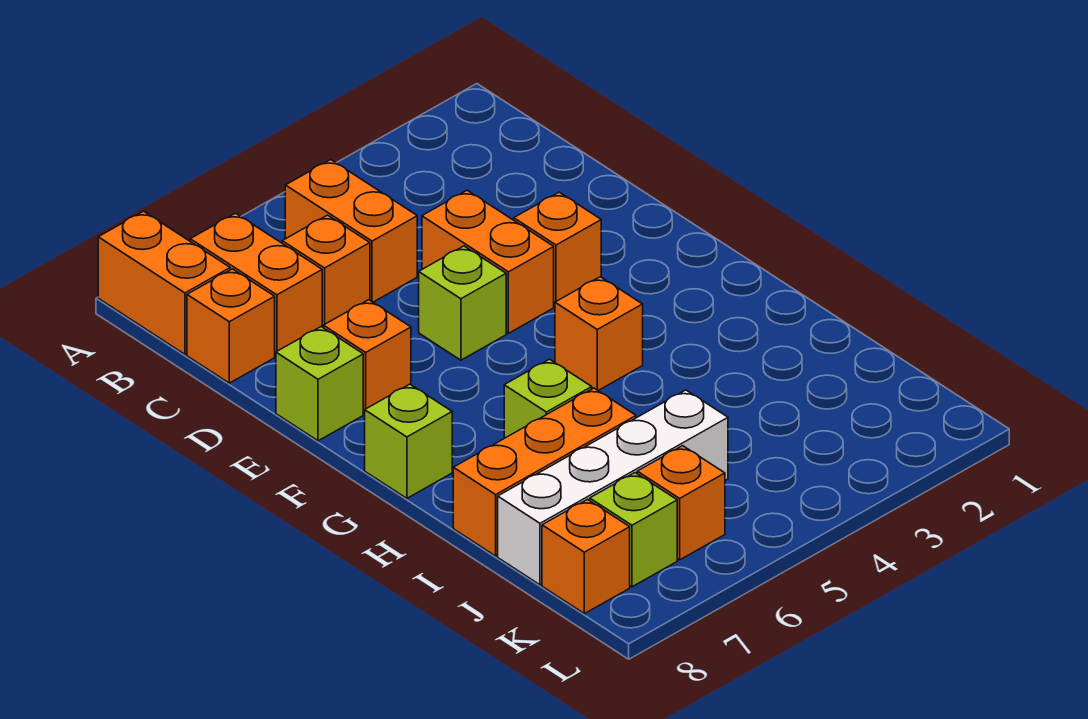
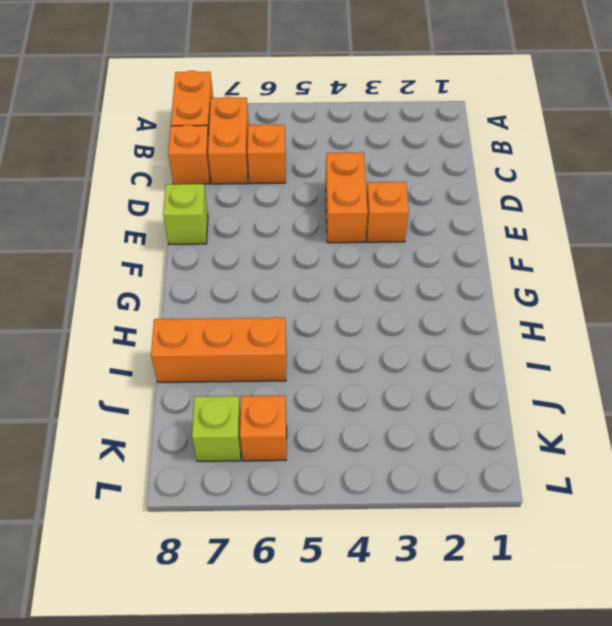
none -> orange 1x2 brick [285,160,417,302]
none -> lime 1x1 brick [419,246,506,360]
none -> orange 1x1 brick [323,300,411,413]

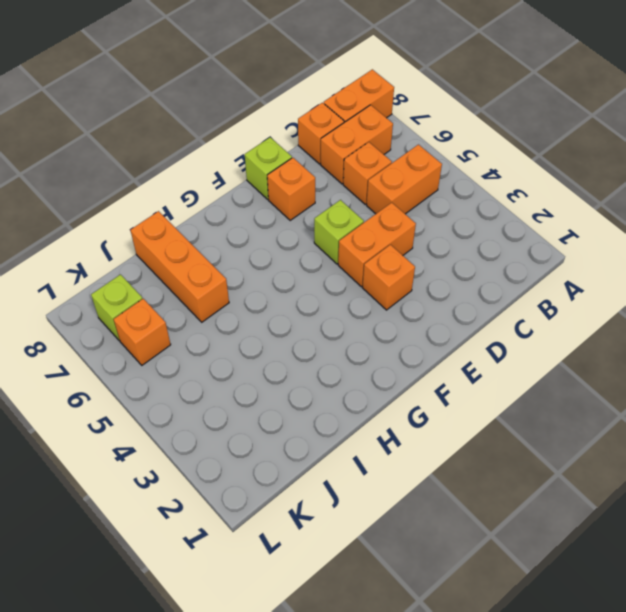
none -> orange 1x1 brick [555,277,643,390]
none -> lime 1x1 brick [365,384,452,498]
none -> lime 1x1 brick [504,359,592,438]

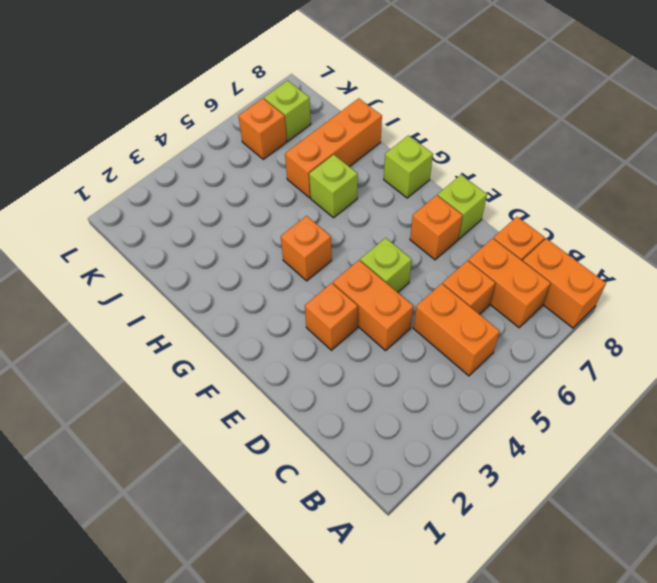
none -> white 1x4 brick [498,390,728,585]
none -> orange 1x1 brick [542,499,630,614]

